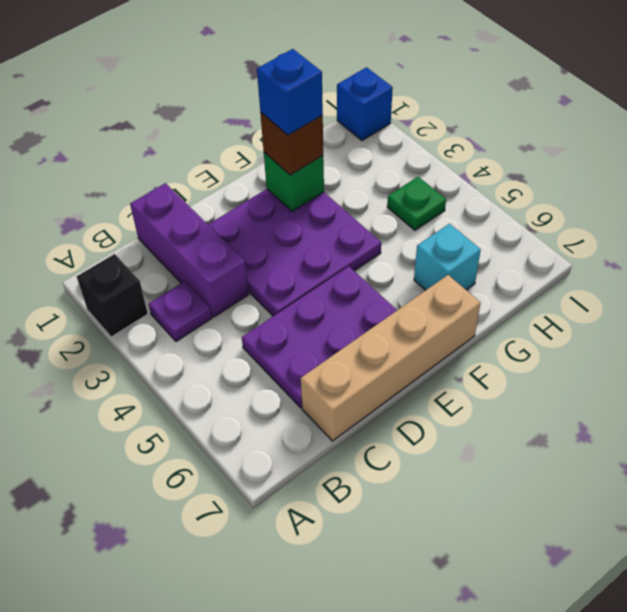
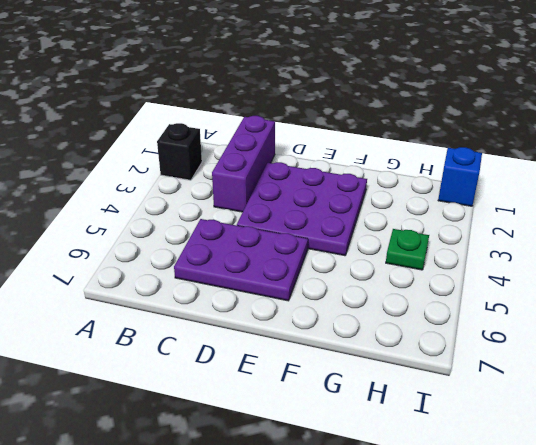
none -> purple 1x1 plate [149,281,212,341]
none -> tan 1x4 brick [301,275,481,441]
none -> cyan 1x1 brick [414,224,481,290]

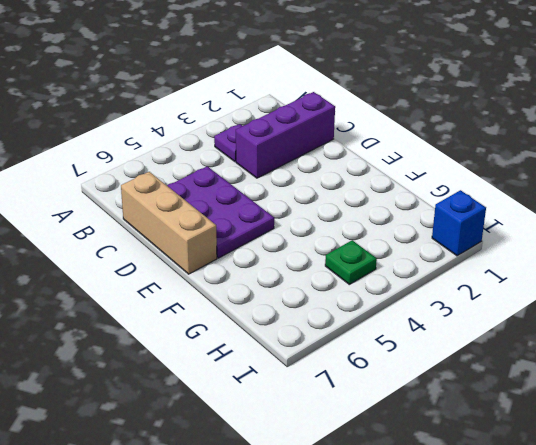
tan 1x3 brick [121,172,217,274] -> tan 1x4 brick [301,275,481,441]
none -> black 1x1 brick [77,254,148,337]
none -> purple 3x3 plate [208,189,381,316]
none -> cyan 1x1 brick [414,224,481,290]

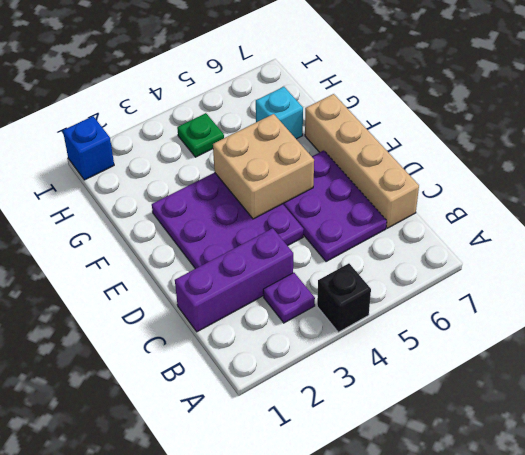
black 1x1 brick [317,263,371,332] -> black 1x1 brick moved to [77,254,148,337]
tan 2x2 brick [213,114,314,219] -> none
none -> green 1x1 brick [264,153,324,212]
none -> brown 1x1 brick [260,112,323,175]
none -> blue 1x1 brick [257,49,323,135]

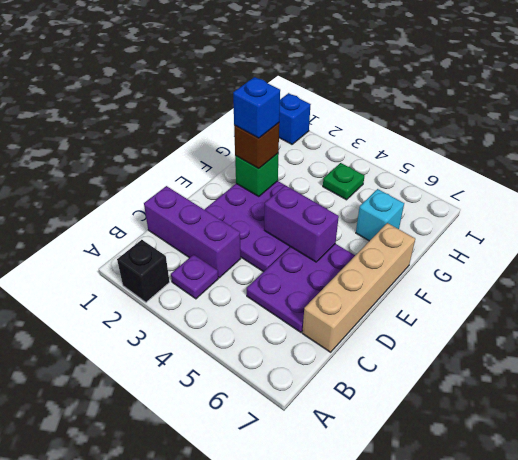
purple 1x2 brick [264,185,339,262] -> none

